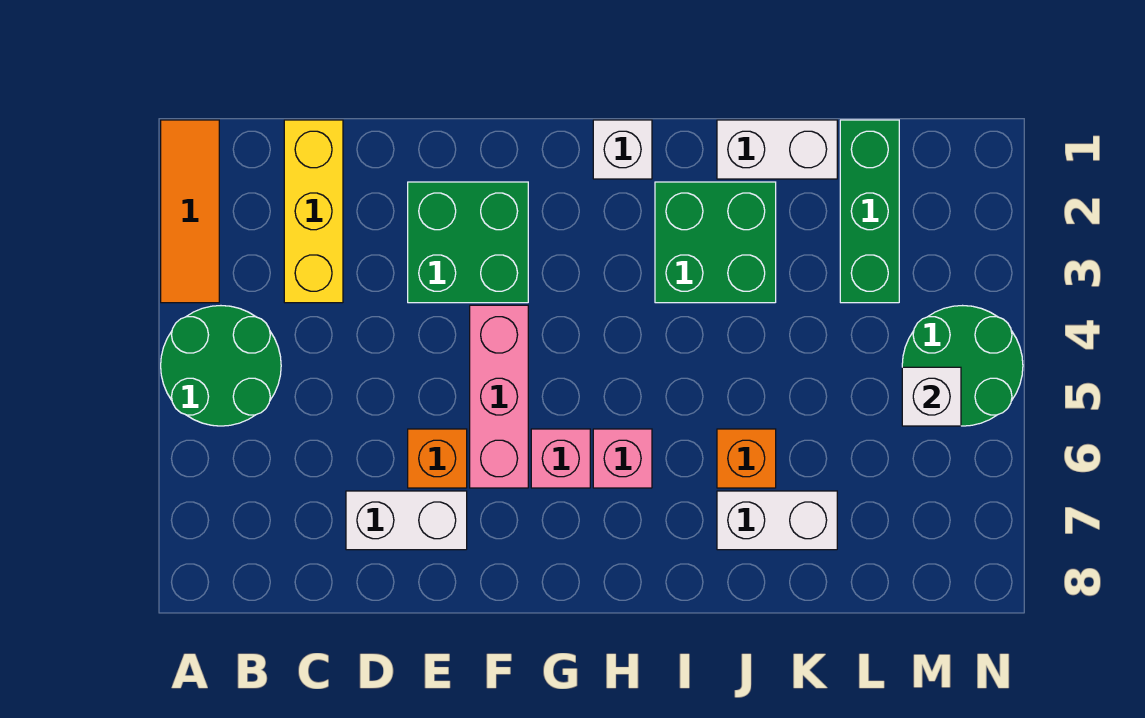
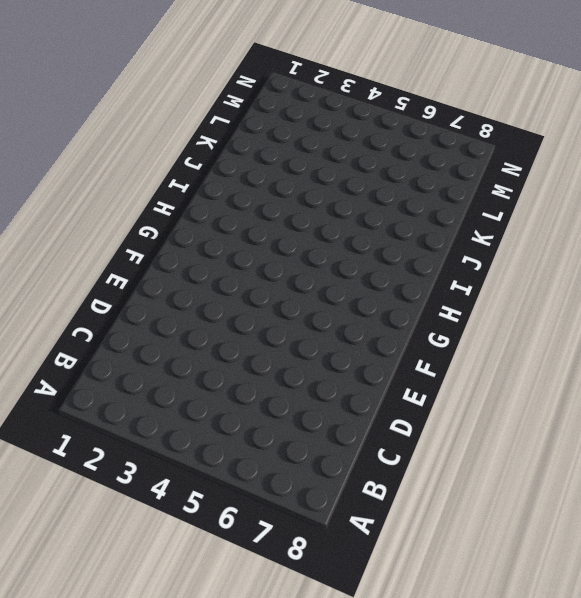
none -> orange 1x3 tile [161,120,219,303]
none -> green 2x2 round brick [161,306,281,426]
none -> yellow 1x3 brick [284,120,343,303]

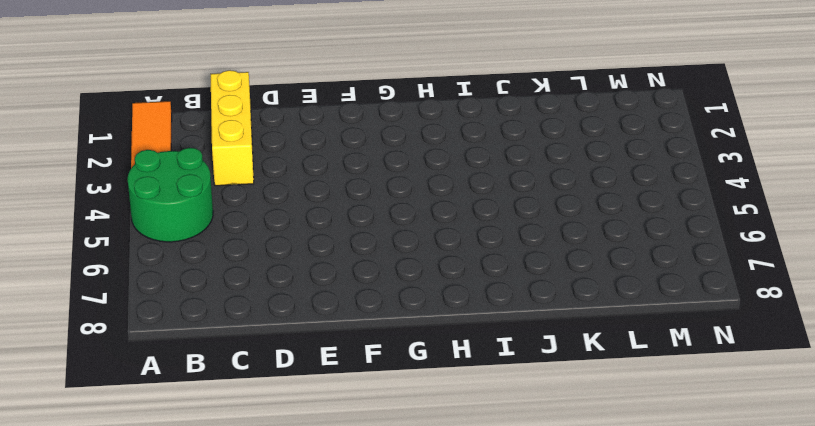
none -> white 1x2 brick [346,491,467,550]
none -> green 2x2 brick [408,182,528,303]
none -> orange 1x1 brick [408,429,467,488]

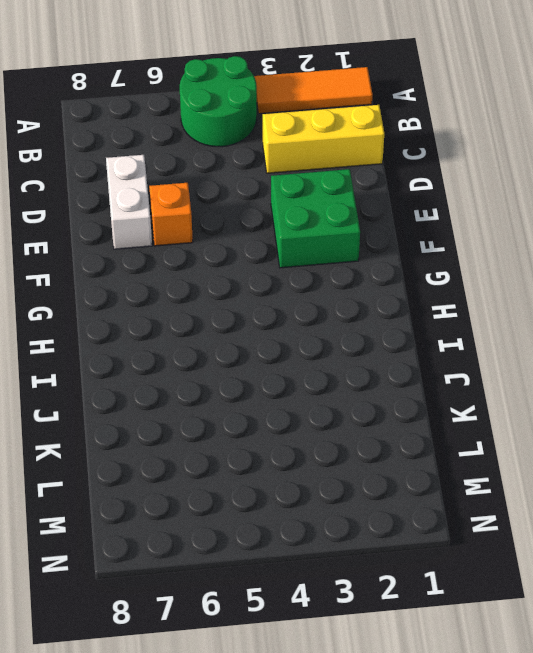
none -> pink 1x3 brick [470,305,528,488]
none -> pink 1x1 brick [531,429,590,488]
none -> white 1x1 brick [593,120,652,179]

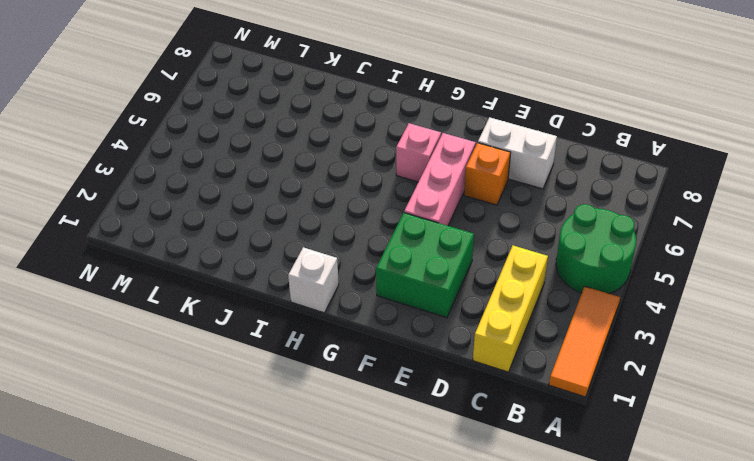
none -> pink 1x1 brick [593,429,652,488]
none -> green 2x2 brick [655,182,776,303]
none -> white 1x2 brick [717,120,837,179]

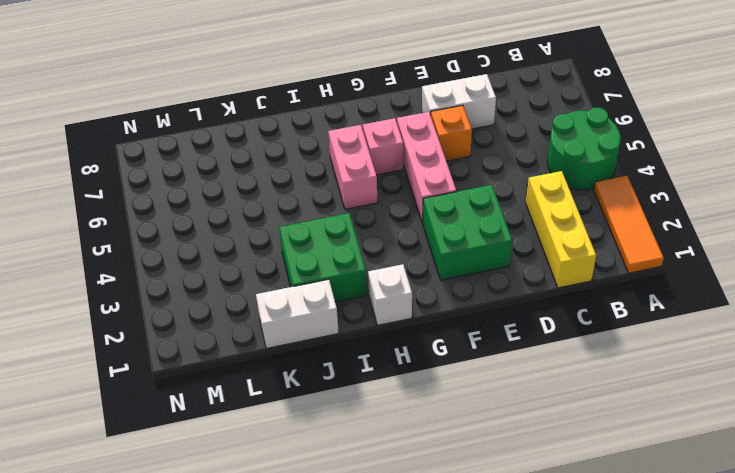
pink 1x2 brick [328,125,378,209] -> pink 1x1 brick [593,429,652,488]
none -> orange 1x1 brick [717,429,776,488]
none -> white 1x2 brick [717,491,837,550]
none -> green 1x3 brick [840,120,899,303]

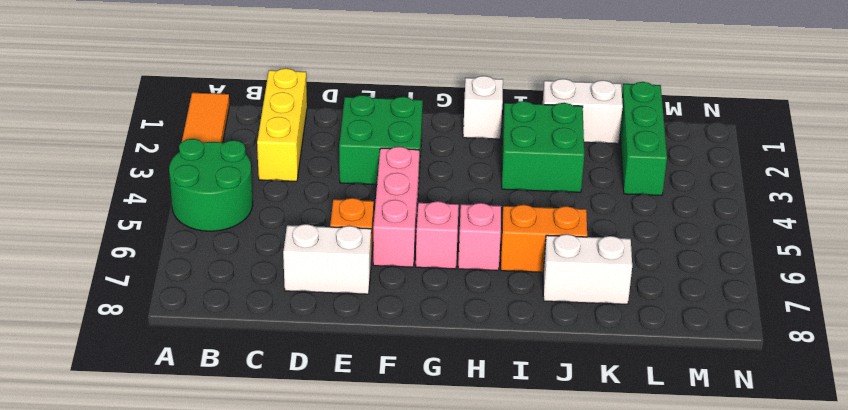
orange 1x2 brick [501,205,587,272] -> orange 1x1 brick [717,429,776,488]
none -> green 2x2 round brick [902,306,1023,426]
none -> white 1x1 brick [902,367,961,426]

